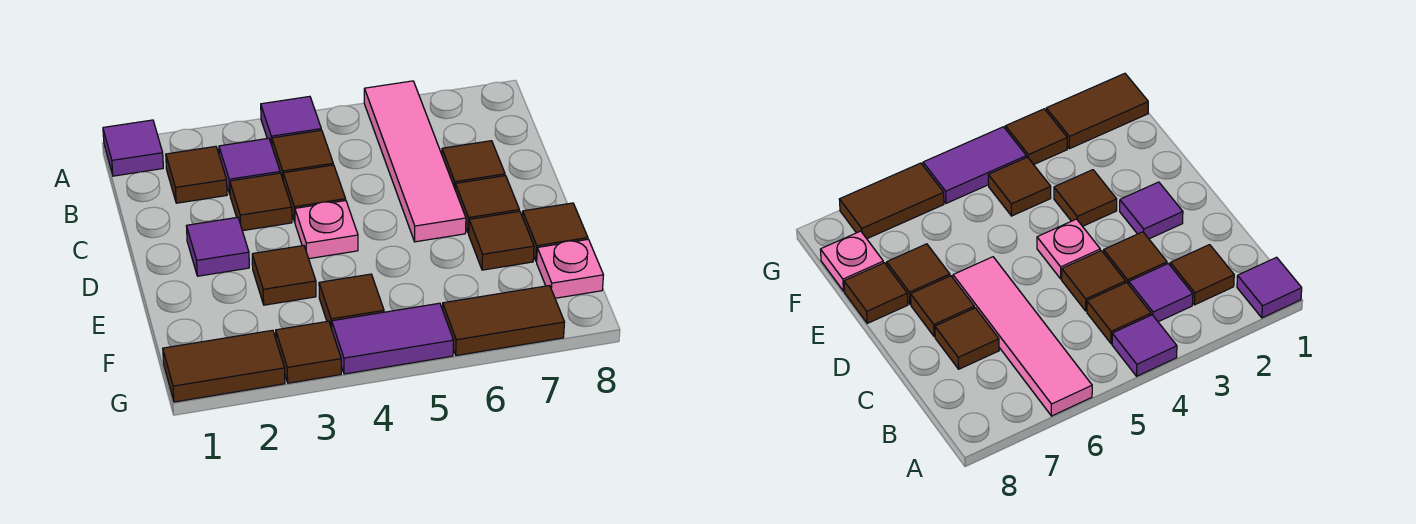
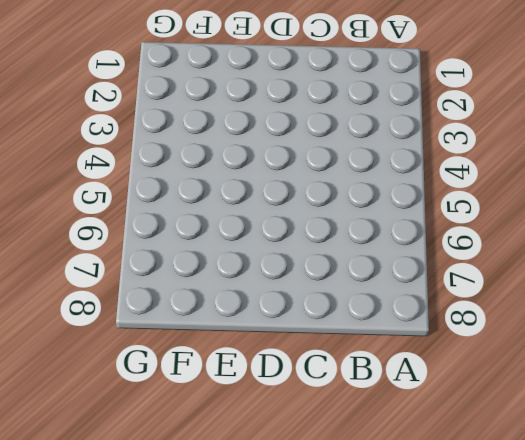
none -> purple 1x1 tile [103,120,163,176]
none -> purple 1x1 tile [261,96,321,145]
none -> pink 1x4 tile [364,81,466,242]

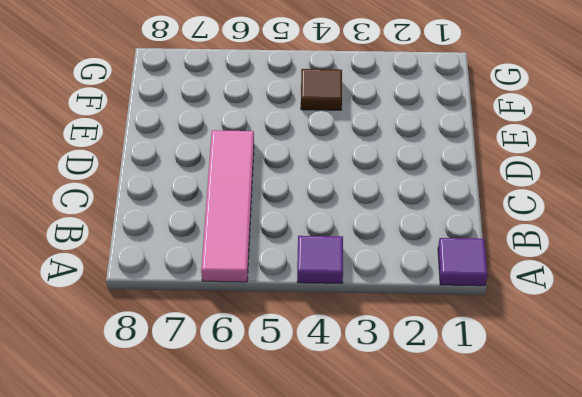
none -> brown 1x1 tile [166,146,227,203]
none -> purple 1x1 tile [219,138,280,194]
none -> brown 1x1 tile [272,130,333,178]

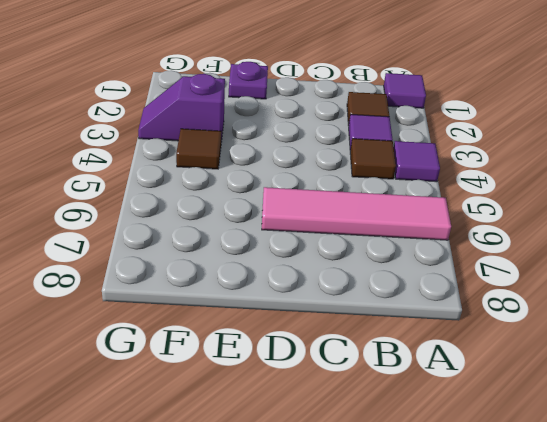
purple 1x1 plate [229,62,268,99] -> none
purple 1x2 slope [138,74,225,142] -> brown 1x1 tile [276,321,341,383]
none -> brown 1x1 tile [230,173,292,231]
none -> brown 1x1 tile [283,165,346,222]
none -> brown 1x1 tile [442,141,505,188]

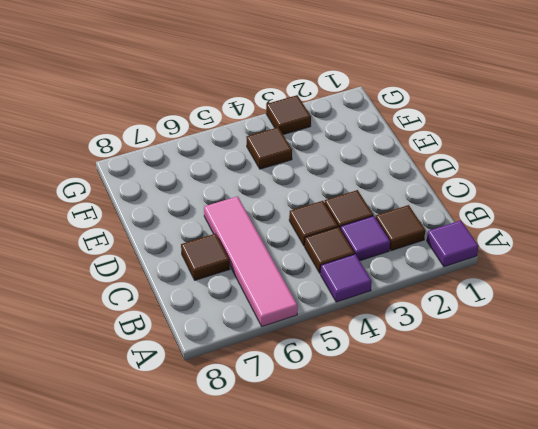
none -> purple 1x1 tile [186,217,249,276]
none -> pink 1x1 plate [295,201,358,259]
none -> brown 1x1 tile [455,176,519,233]

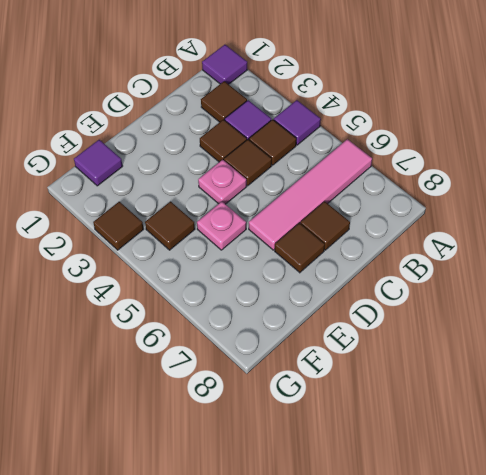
pink 1x1 plate [197,202,246,250] -> pink 1x1 plate moved to [537,239,603,298]
purple 1x1 tile [74,140,123,186] -> purple 1x1 tile moved to [186,217,249,276]
none -> brown 1x1 tile [252,246,316,305]
none -> brown 1x1 tile [469,211,534,270]
none -> brown 1x1 tile [522,203,588,261]

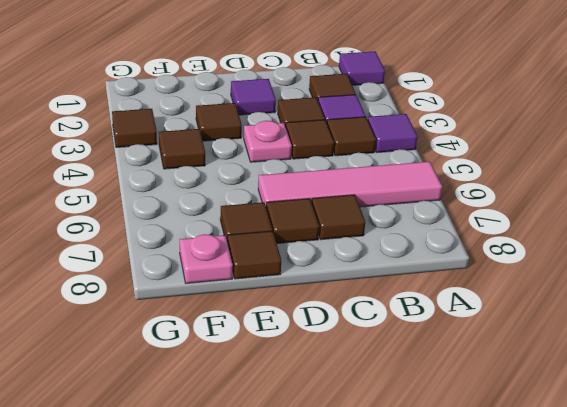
none -> brown 1x2 tile [163,330,285,402]
none -> purple 1x2 tile [332,303,454,374]
none -> brown 1x2 tile [443,286,565,356]

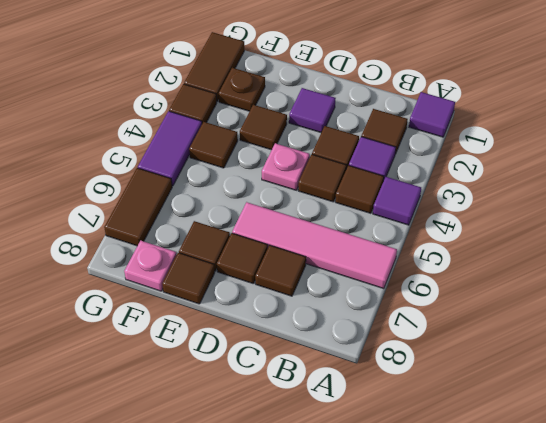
brown 1x1 plate [219,68,265,111] -> none

